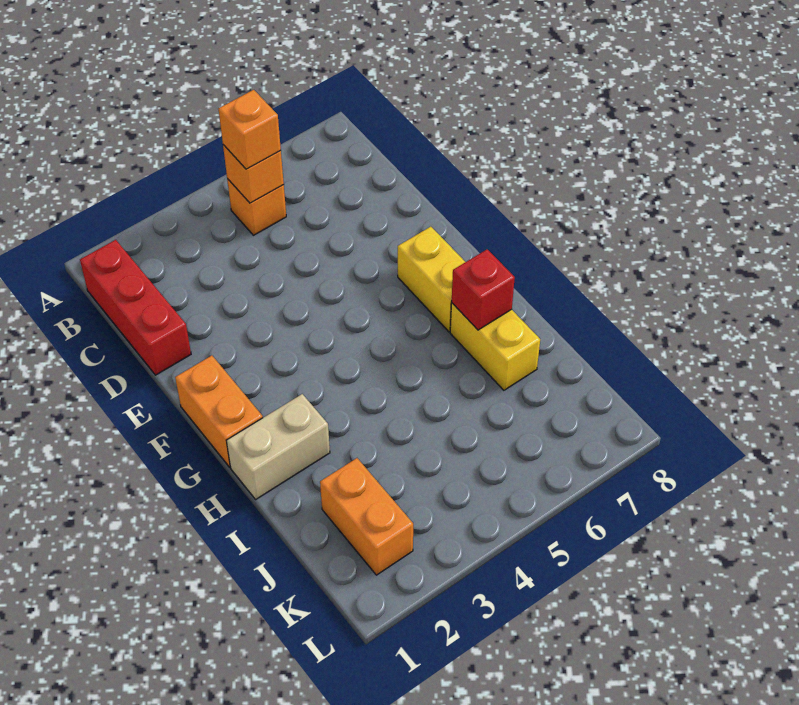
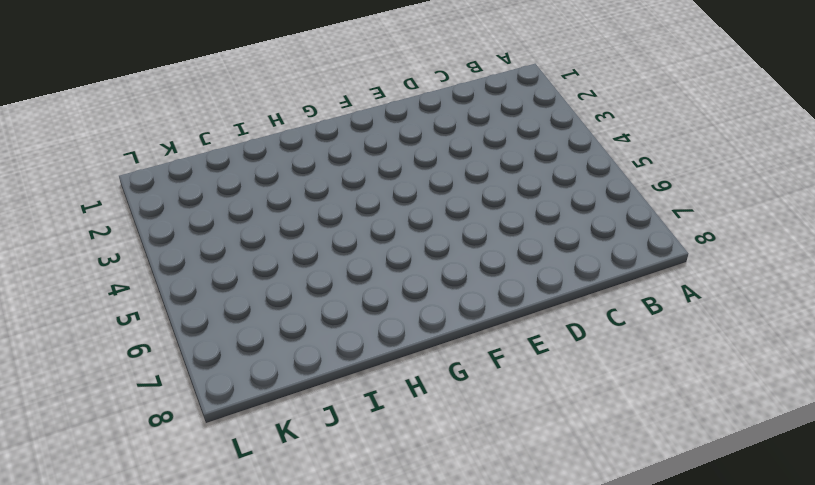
none -> red 1x3 brick [80,240,191,375]
none -> orange 1x1 brick [227,179,286,235]

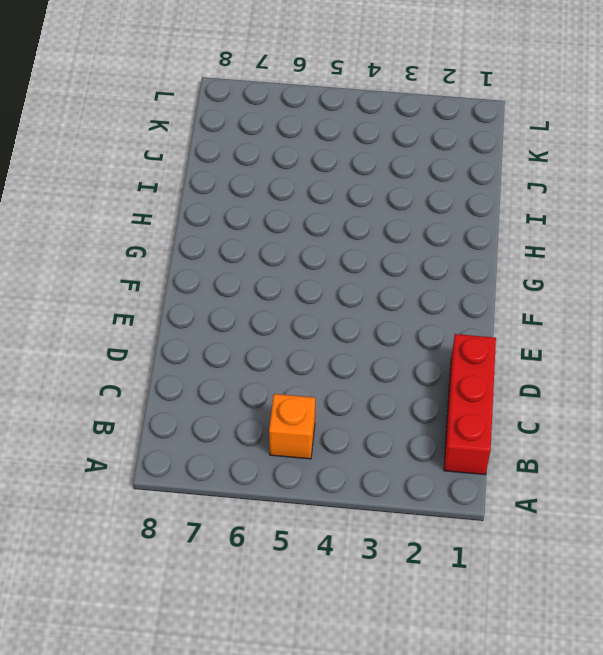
none -> orange 1x2 brick [175,356,263,467]
none -> yellow 1x2 brick [398,227,465,332]

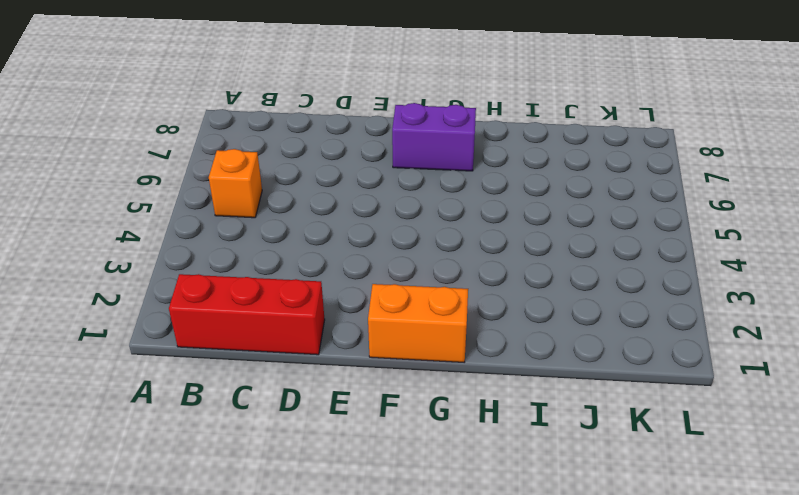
purple 1x2 brick [392,103,476,171] -> yellow 1x2 brick [398,227,465,332]
none -> tan 1x2 brick [226,394,330,499]
none -> yellow 1x2 brick [450,303,540,390]

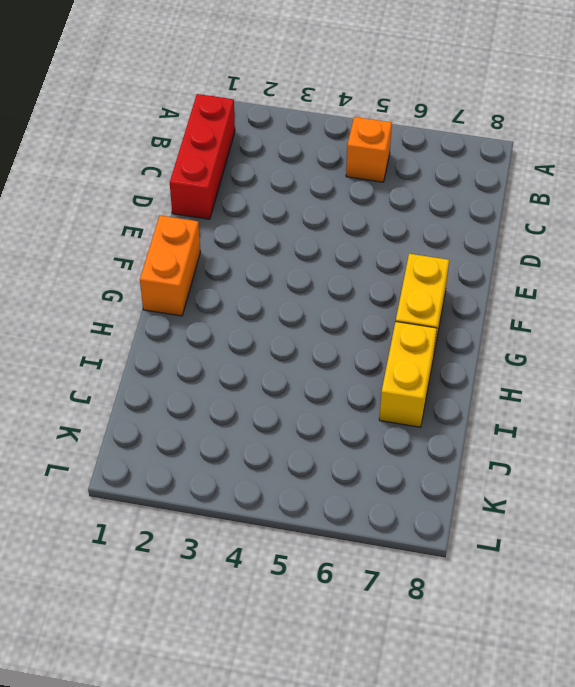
none -> tan 1x2 brick [226,394,330,499]
none -> orange 1x2 brick [320,458,413,575]

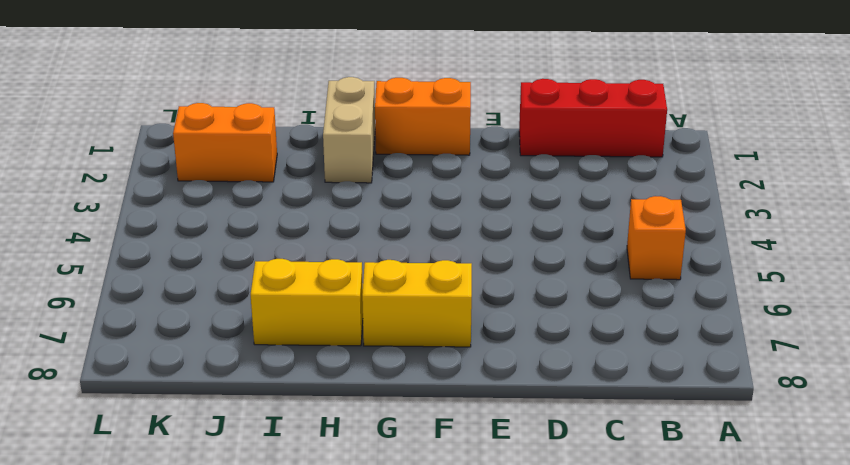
none -> orange 1x1 brick [223,145,284,203]
none -> red 1x1 brick [452,249,515,330]

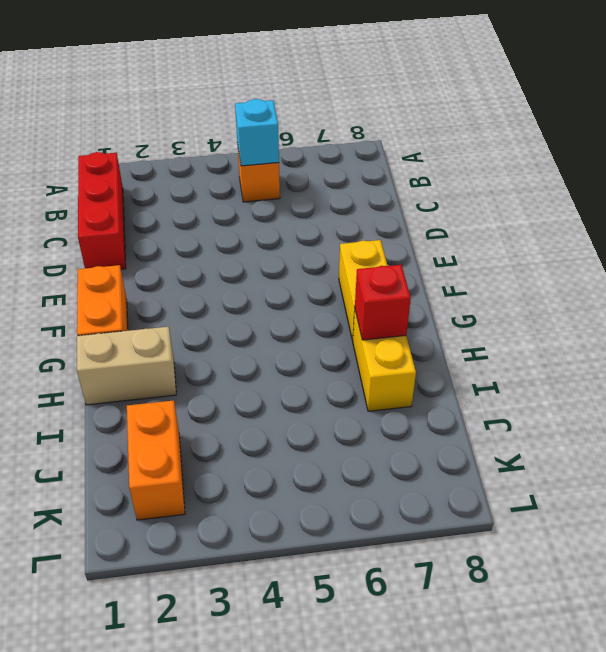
cyan 1x1 brick [235,99,279,166] -> orange 1x1 brick [223,145,284,203]
none -> orange 1x1 brick [219,90,281,169]

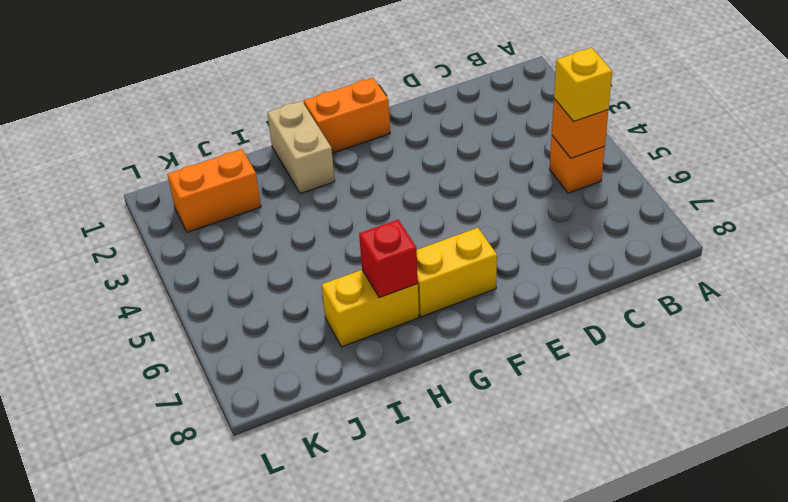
yellow 1x1 brick [554,48,612,121] -> orange 1x1 brick [219,90,281,169]
none -> red 1x3 brick [80,240,191,375]

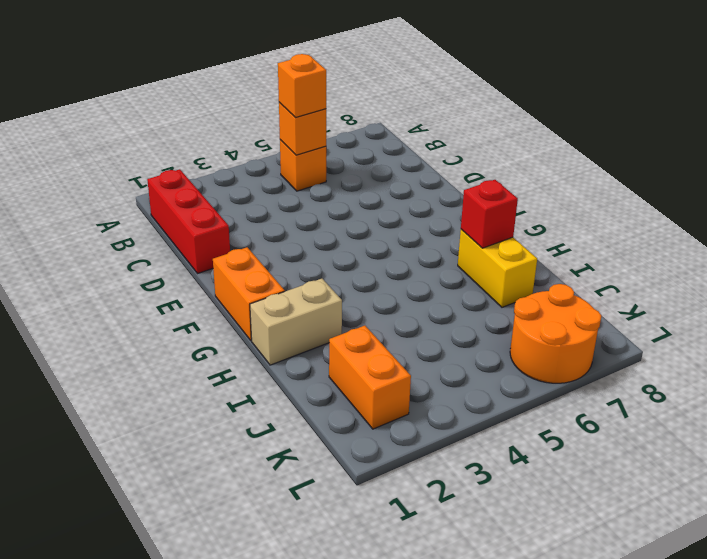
orange 2x2 round brick [510,284,601,383] -> none
none -> yellow 1x2 brick [398,227,465,332]

